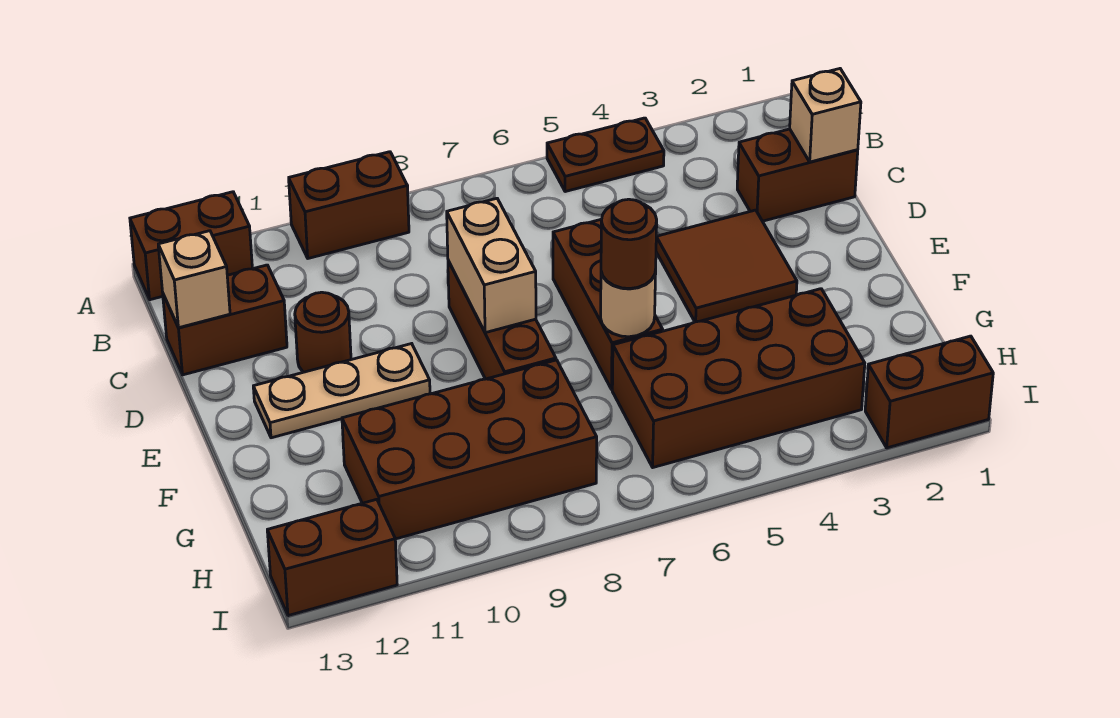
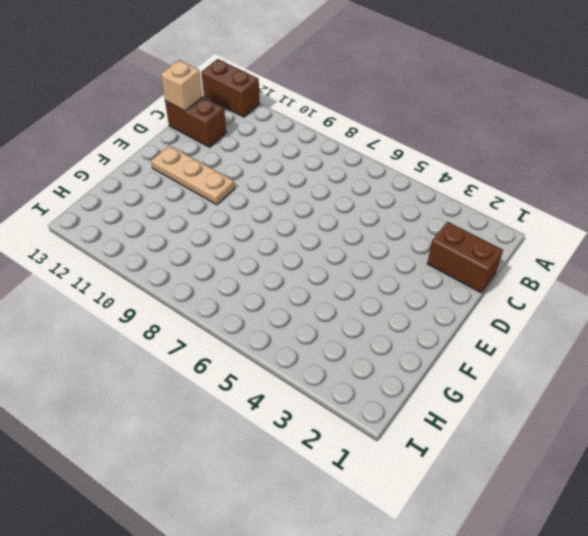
none -> brown 1x2 plate [547,118,664,192]
none -> brown 1x2 brick [289,152,409,258]
none -> brown 2x2 tile [656,210,797,322]

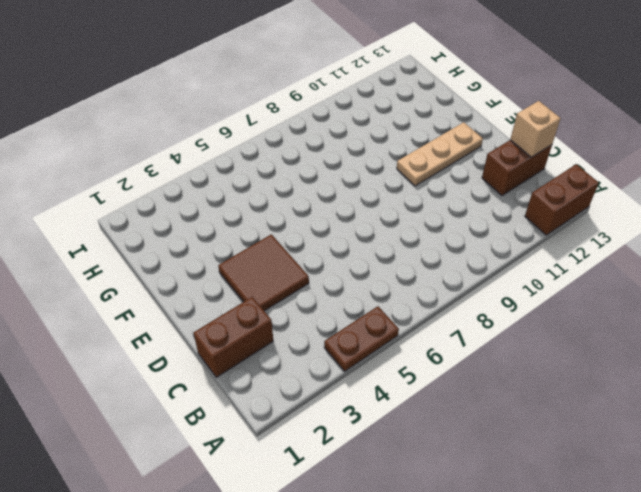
none -> brown 1x2 brick [289,152,409,258]
none -> brown 1x3 brick [553,219,663,389]
none -> brown 1x3 brick [448,261,556,379]

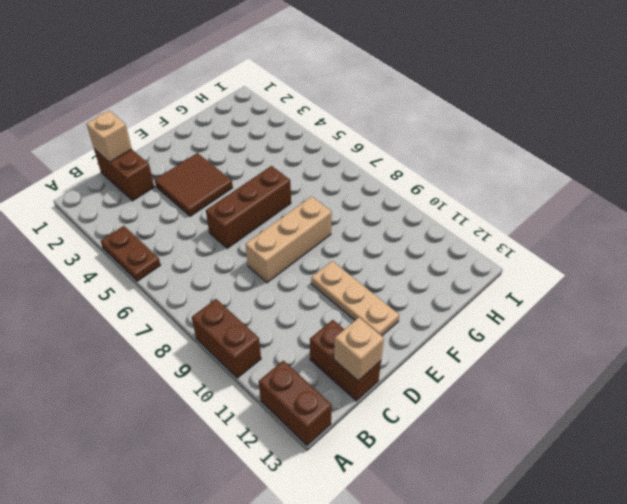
tan 1x3 brick [245,196,332,283] -> brown 1x3 brick [448,261,556,379]
none -> brown 1x1 round brick [295,292,351,372]
none -> brown 2x4 brick [612,289,865,467]
none -> brown 2x4 brick [342,360,597,539]

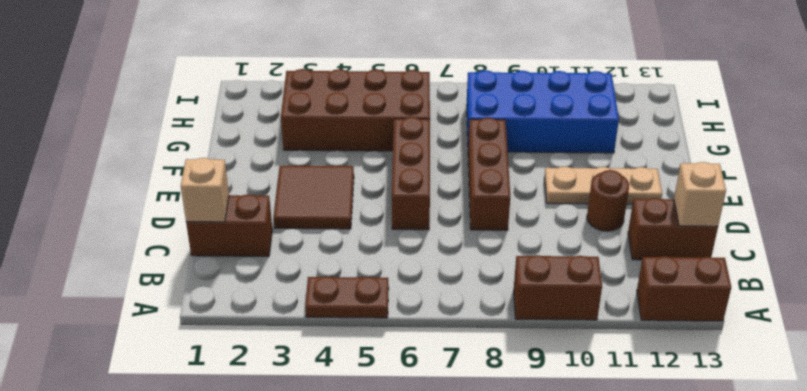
blue 2x4 brick [466,70,619,153] -> brown 2x4 brick [342,360,597,539]
none -> brown 1x2 brick [865,336,993,448]
none -> brown 1x2 brick [267,499,397,616]
none -> tan 1x2 brick [447,198,536,333]

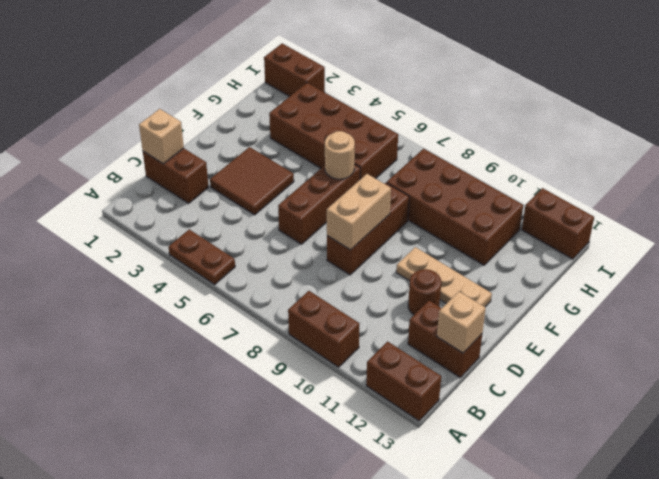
none -> brown 1x1 round brick [601,199,657,289]

